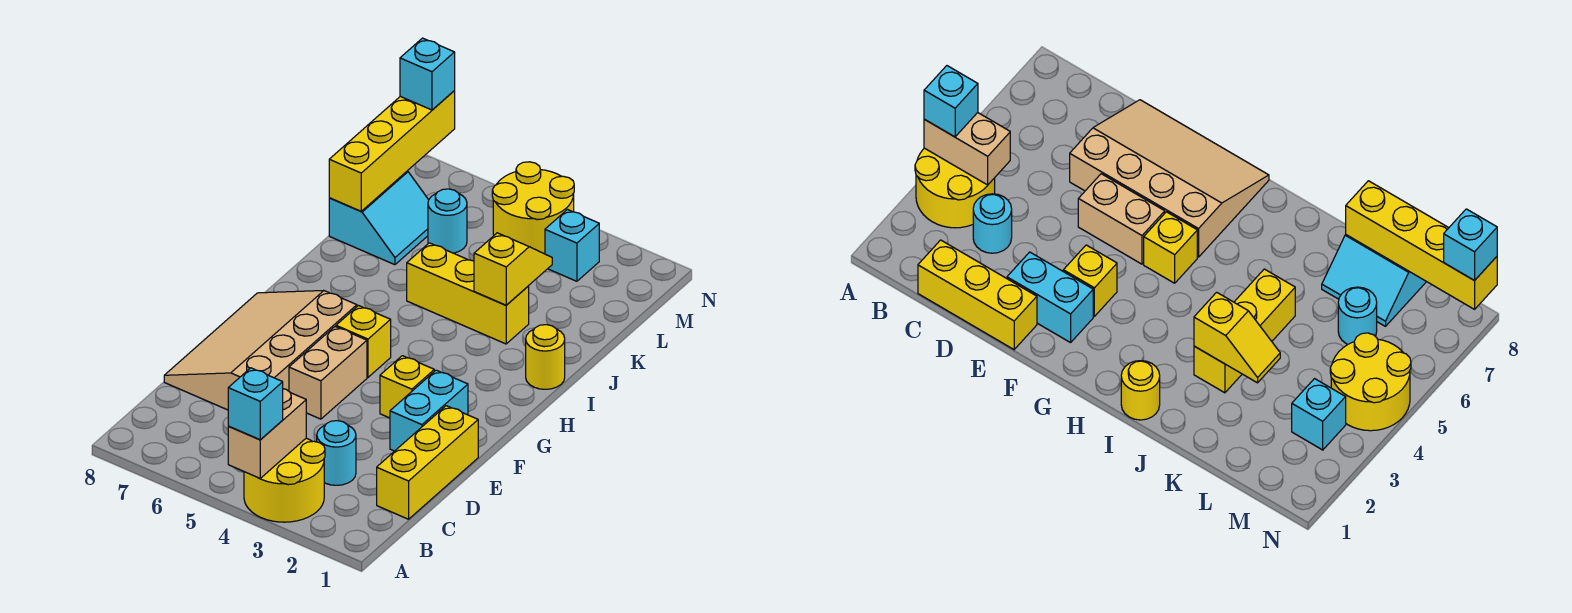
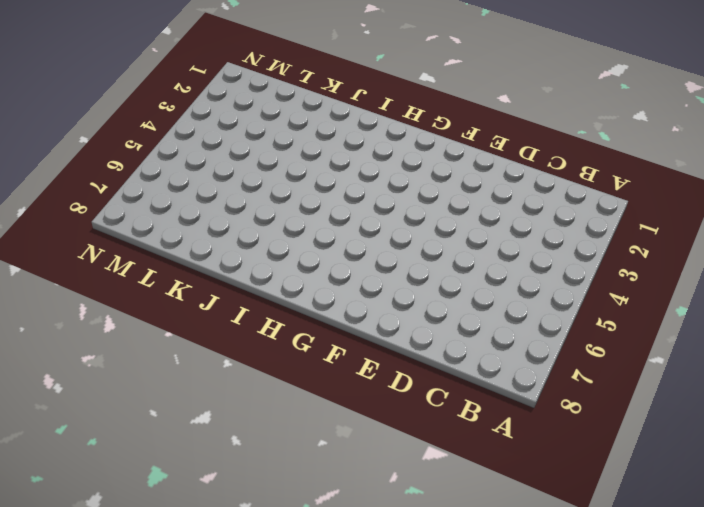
none -> yellow 2x2 round brick [244,438,325,522]
none -> yellow 1x3 brick [377,406,478,519]
none -> cyan 1x1 round brick [317,421,356,485]

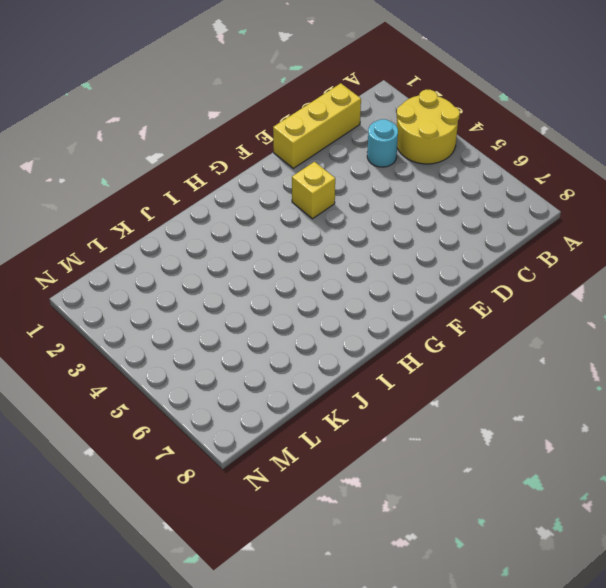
none -> tan 3x4 slope [164,290,357,410]
none -> cyan 1x2 brick [390,370,468,451]
none -> tan 1x2 brick [289,327,367,419]

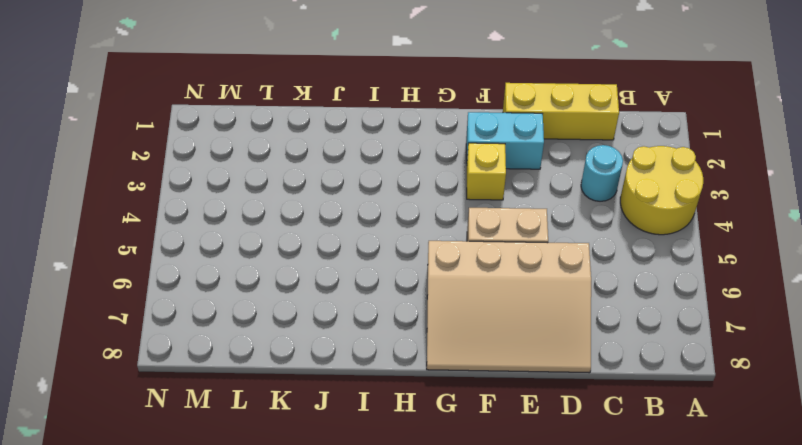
none -> yellow 1x1 brick [336,306,391,377]
none -> yellow 1x1 round brick [526,325,565,389]
none -> yellow 1x3 brick [407,243,529,344]

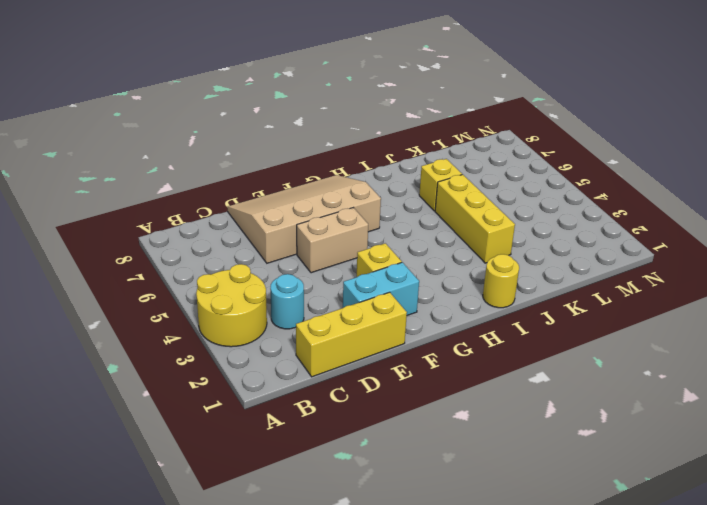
yellow 1x1 brick [419,159,462,211] -> yellow 1x1 brick moved to [336,306,391,377]
none -> cyan 2x2 slope [329,171,429,265]
none -> cyan 1x1 round brick [428,189,467,253]
none -> cyan 1x1 brick [545,210,599,281]

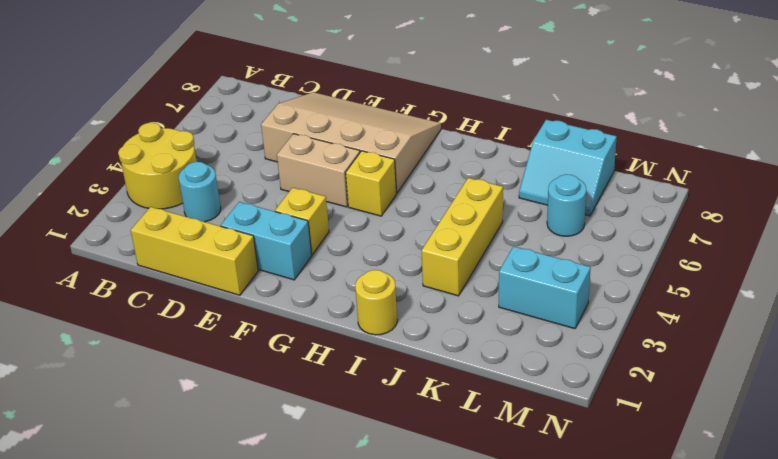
cyan 1x2 brick [499,246,591,329] -> cyan 1x1 brick [545,210,599,281]
none -> yellow 2x2 round brick [492,162,574,254]
none -> tan 1x2 brick [228,389,306,478]
none -> yellow 1x2 slope [474,233,552,305]

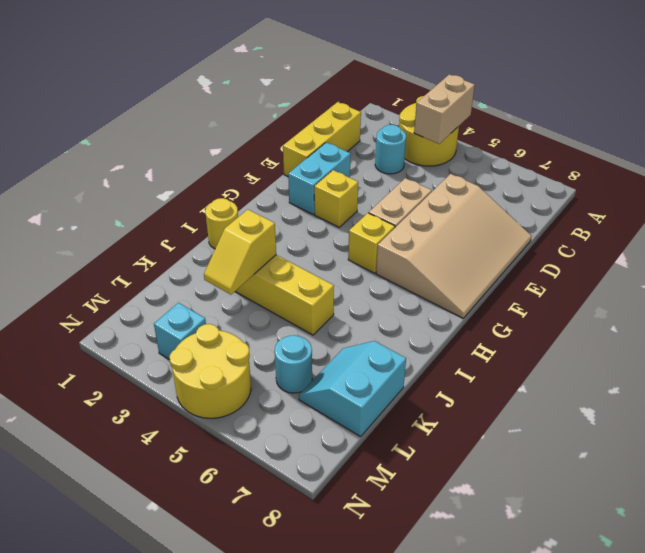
none -> yellow 1x4 brick [329,91,455,211]
none -> cyan 1x1 brick [228,368,283,440]
none -> cyan 1x1 brick [400,38,455,110]

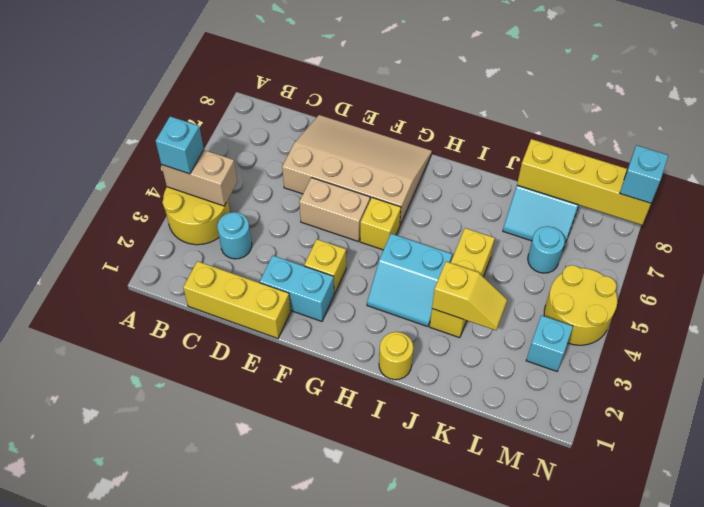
cyan 2x2 slope [367,234,452,327] -> none

